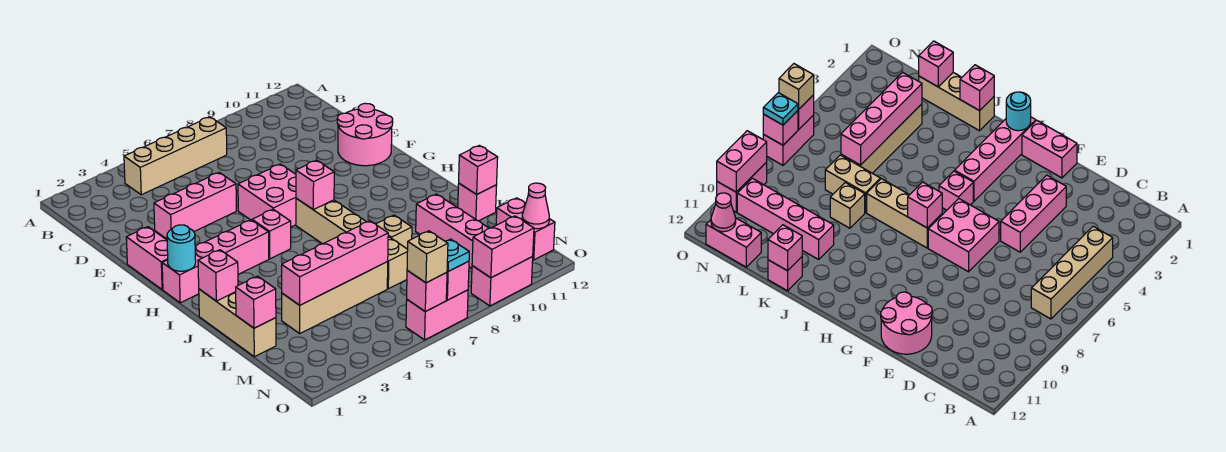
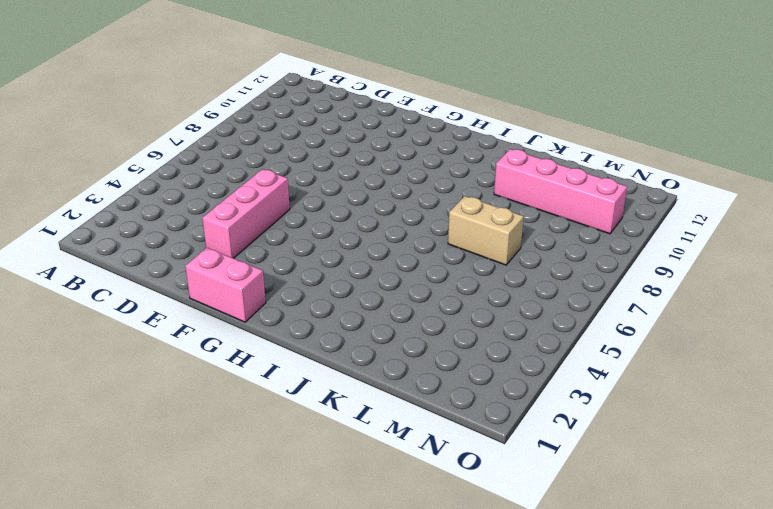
none -> tan 1x4 brick [124,117,227,195]
none -> pink 2x2 round brick [337,103,393,166]
none -> pink 2x2 brick [238,164,296,227]

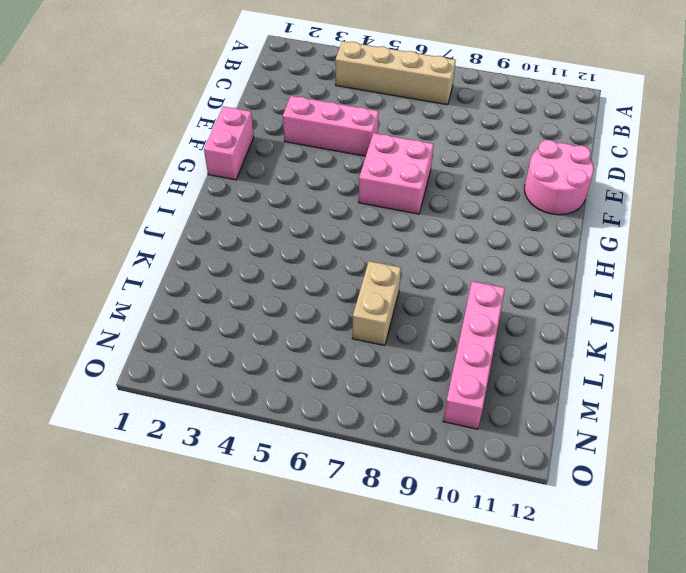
none -> pink 1x4 brick [162,220,269,303]
none -> pink 1x1 brick [252,209,291,259]
none -> tan 1x3 brick [296,198,366,244]

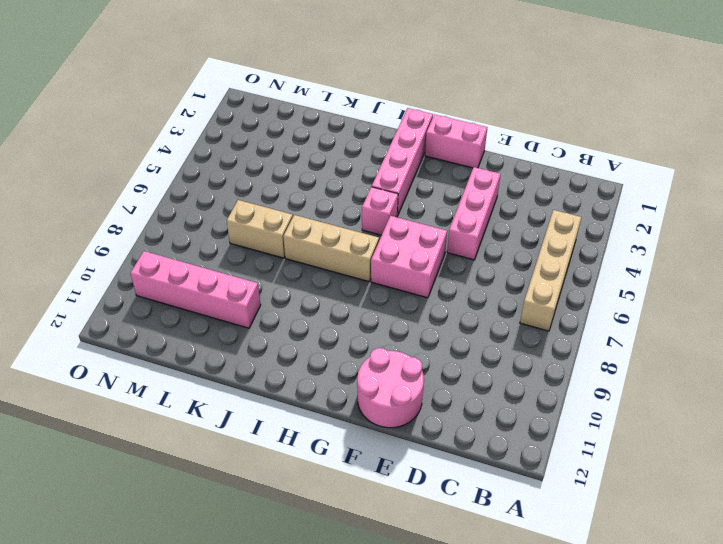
none -> tan 1x3 brick [199,289,276,357]
none -> tan 1x1 brick [376,215,412,249]
none -> pink 1x1 brick [458,184,497,221]

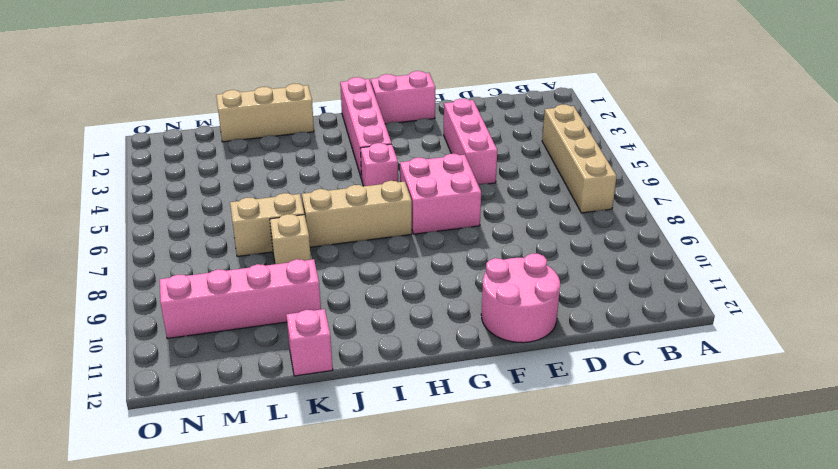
none -> tan 1x4 brick [282,262,388,333]
none -> pink 1x2 brick [496,198,555,260]
none -> pink 1x2 brick [406,290,468,340]

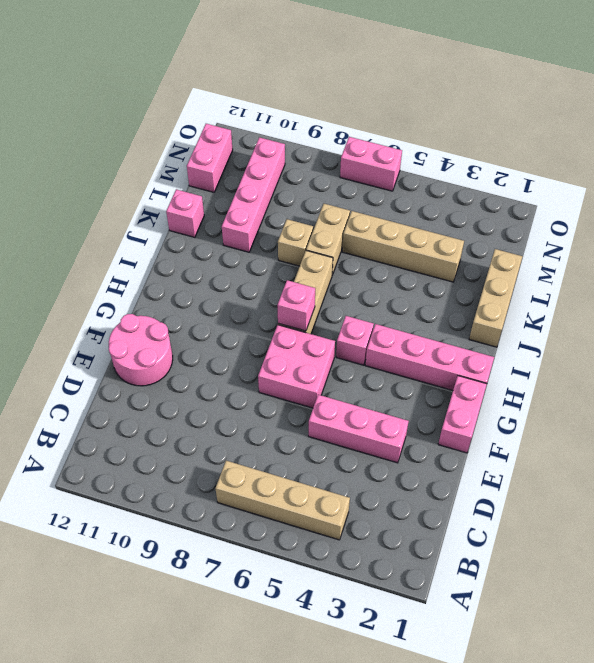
none -> pink 1x2 brick [471,257,533,306]
none -> cyan 1x1 round brick [167,225,196,271]
none -> pink 1x1 brick [198,250,238,301]

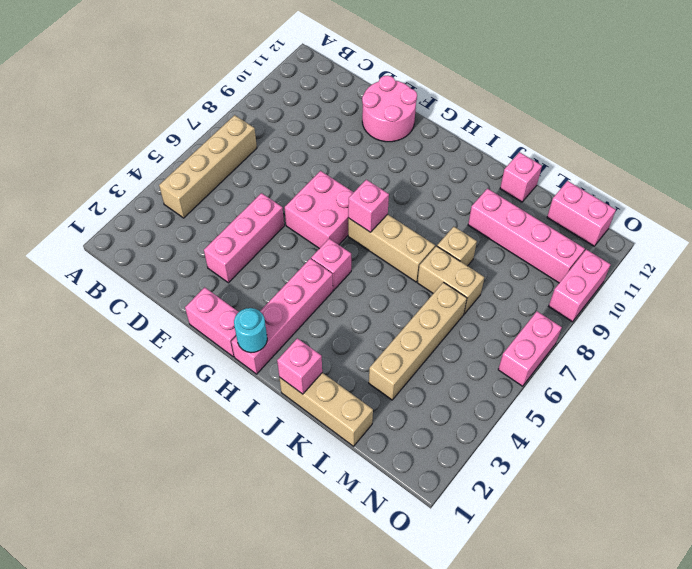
none -> pink 1x1 brick [459,145,498,194]
none -> pink 1x1 brick [236,276,276,328]
none -> pink 1x4 brick [282,221,388,305]

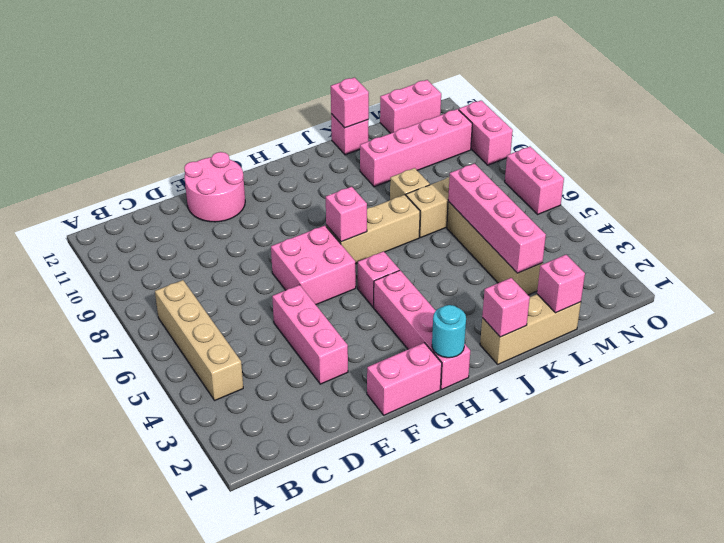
none -> pink 1x1 cone [522,183,549,229]
none -> pink 1x1 brick [407,271,447,312]
none -> pink 1x1 brick [446,261,469,300]

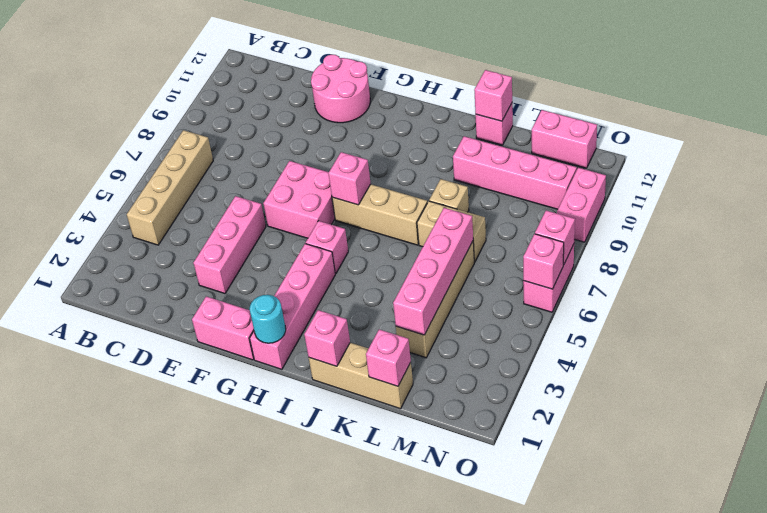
none -> pink 1x1 cone [522,183,549,229]
none -> pink 1x2 brick [472,216,534,278]
none -> tan 1x1 brick [407,231,448,283]

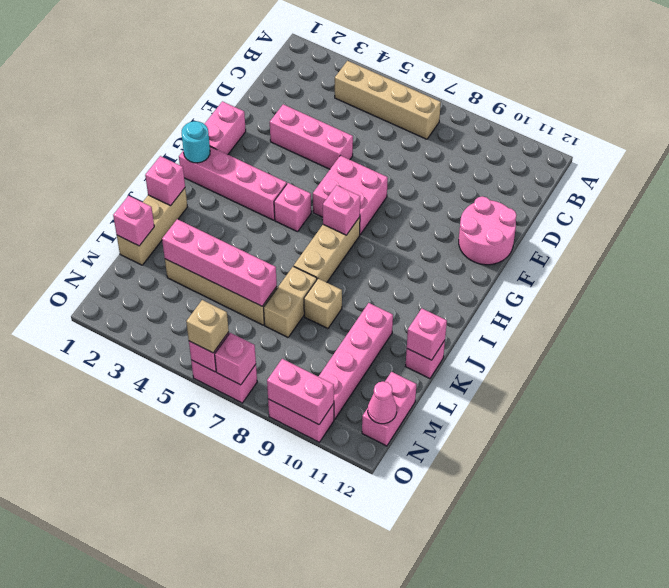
none -> cyan 1x1 plate [445,239,469,271]

